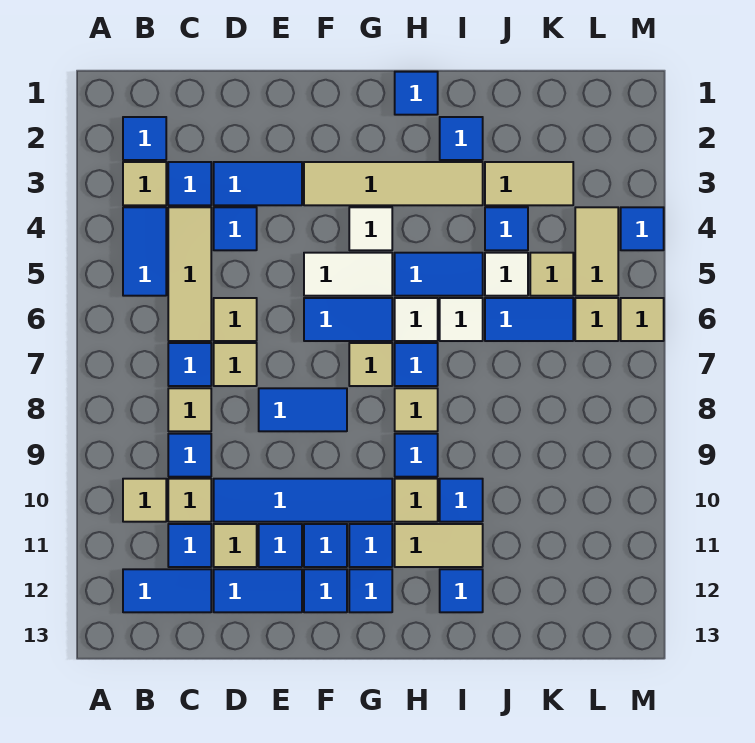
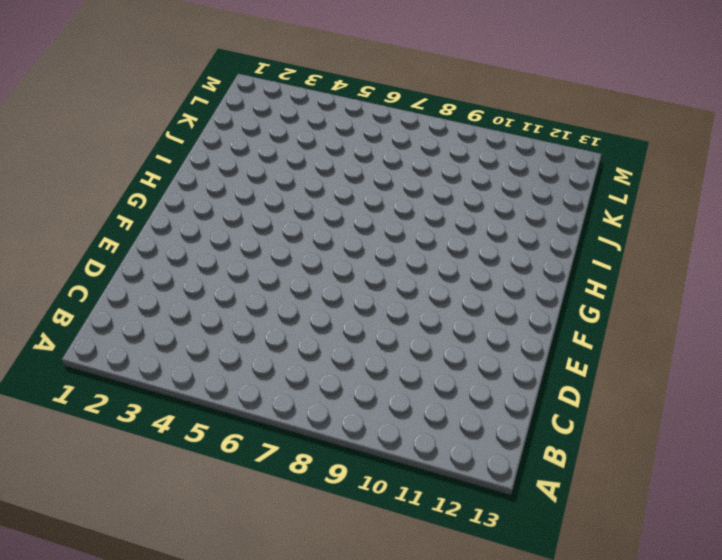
none -> blue 1x1 tile [123,117,166,160]
none -> tan 1x1 tile [123,162,166,205]
none -> blue 1x2 tile [123,207,166,296]
none -> tan 1x1 tile [123,479,166,522]

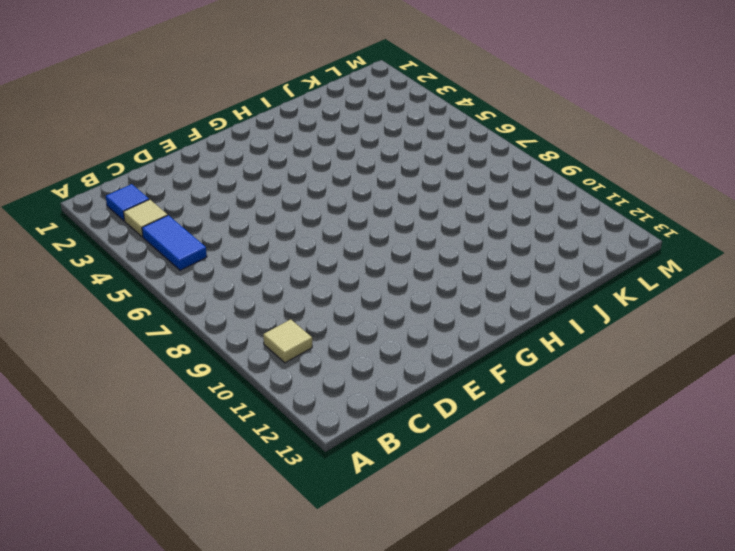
none -> blue 1x2 tile [123,569,211,612]
none -> blue 1x1 tile [168,162,211,205]
none -> tan 1x3 tile [168,207,211,341]
none -> blue 1x1 tile [168,343,211,386]

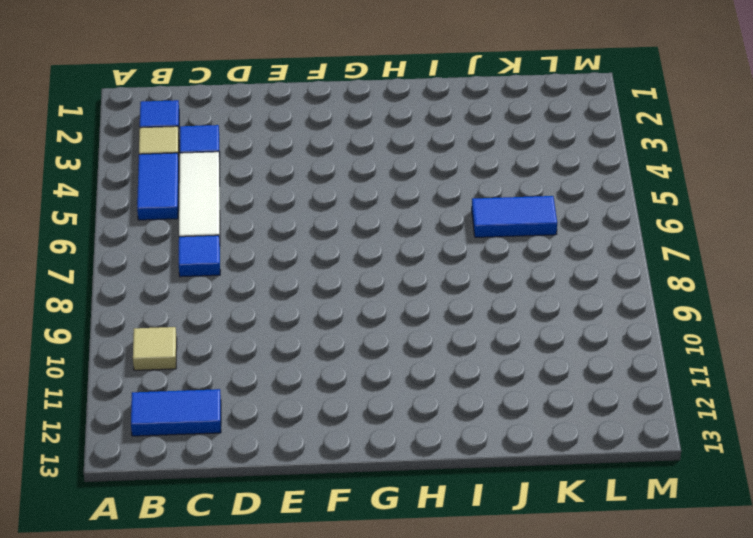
white 1x3 tile [179,152,220,239] -> tan 1x3 tile [168,207,211,341]
none -> tan 1x1 tile [168,388,211,431]
none -> blue 1x1 tile [168,434,211,477]
none -> tan 1x1 tile [168,479,211,522]
none -> blue 1x1 tile [168,524,211,567]

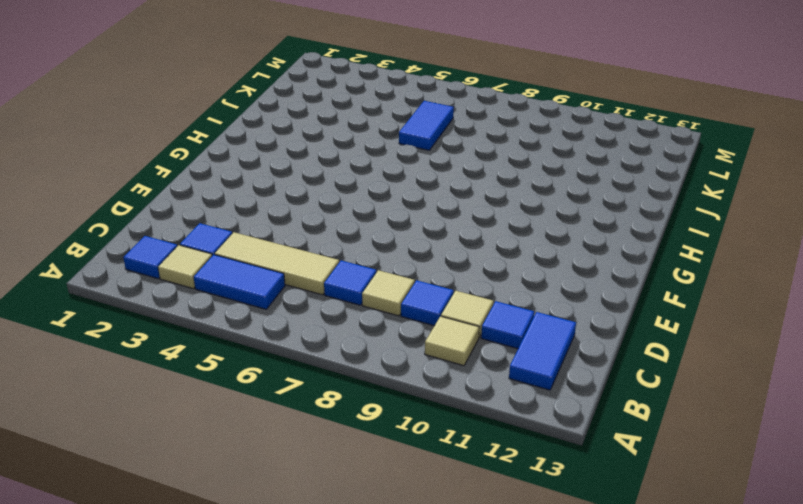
none -> blue 1x2 tile [214,162,302,205]
none -> blue 1x1 tile [214,207,257,250]
none -> tan 1x1 tile [214,298,257,341]
none -> tan 1x1 tile [214,343,257,386]

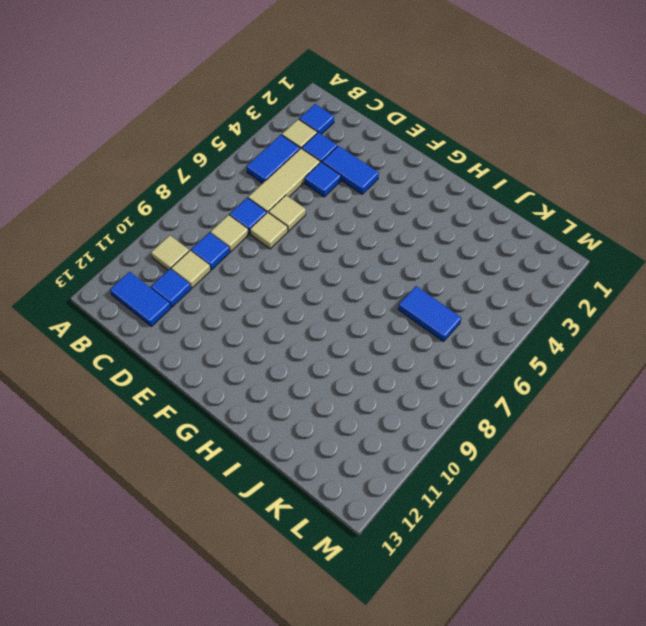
none -> blue 1x4 tile [214,479,392,522]
none -> tan 1x1 tile [214,524,257,567]
none -> blue 1x2 tile [214,569,302,612]
none -> blue 1x2 tile [259,388,347,431]

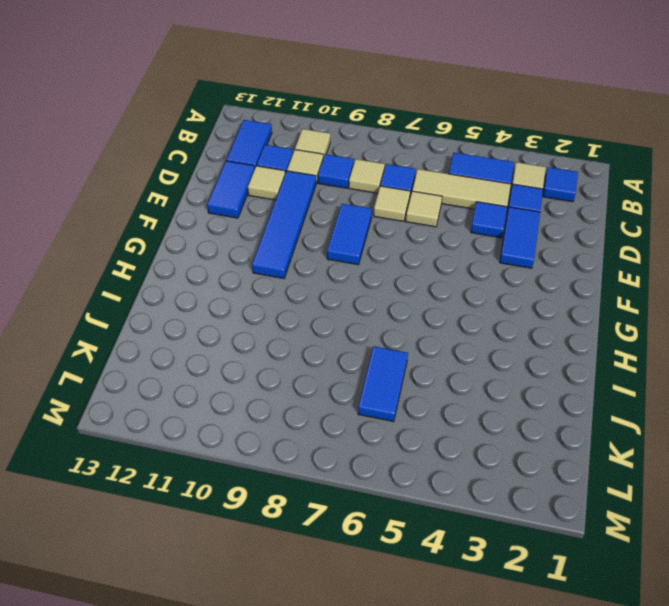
none -> blue 1x1 tile [259,524,302,567]
none -> tan 1x4 tile [304,162,483,205]
none -> white 1x2 tile [304,253,392,296]
none -> blue 1x2 tile [304,298,392,341]

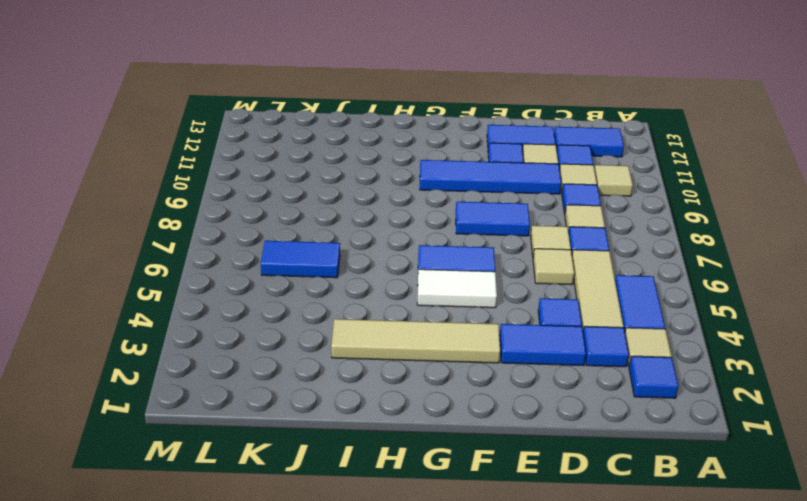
none -> blue 1x1 tile [304,524,347,567]
none -> blue 1x1 tile [304,569,347,612]
none -> white 1x1 tile [349,207,392,250]
none -> tan 1x1 tile [349,343,392,386]

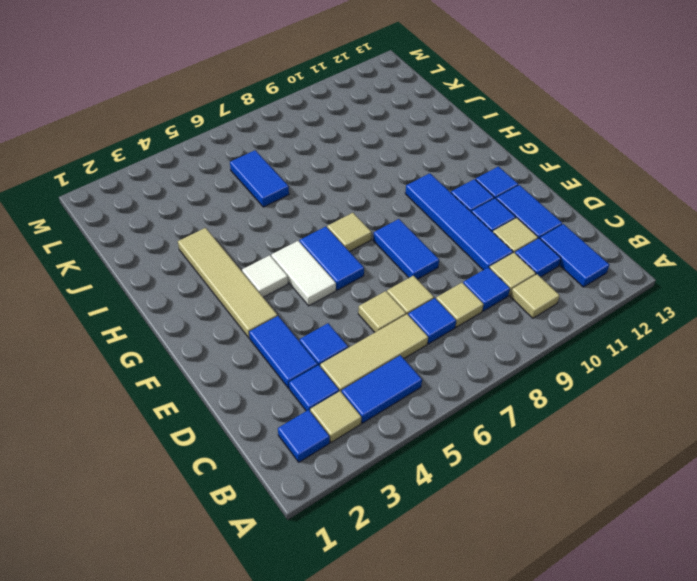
none -> blue 1x1 tile [349,524,392,567]
none -> blue 1x1 tile [349,569,392,612]
none -> blue 1x1 tile [395,72,438,115]
none -> blue 1x2 tile [395,253,483,296]

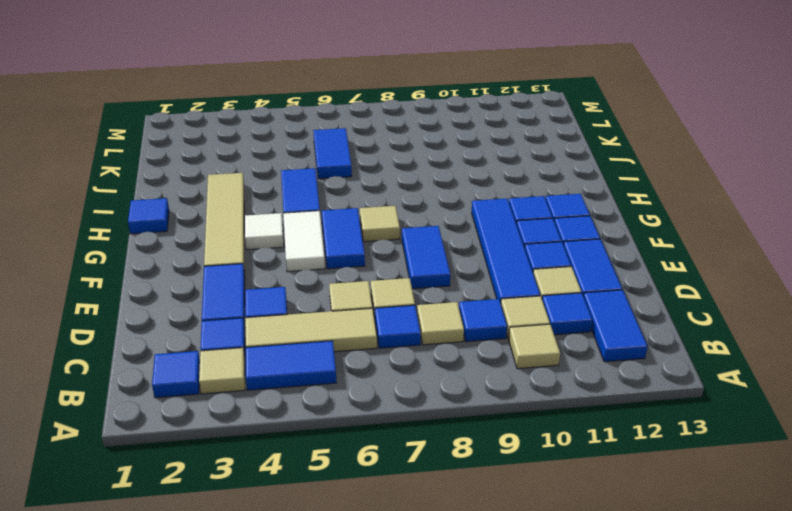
none -> white 1x1 tile [395,298,438,341]
none -> blue 1x1 tile [395,343,438,386]
none -> tan 1x1 tile [395,388,438,431]
none -> blue 1x1 tile [395,434,438,477]

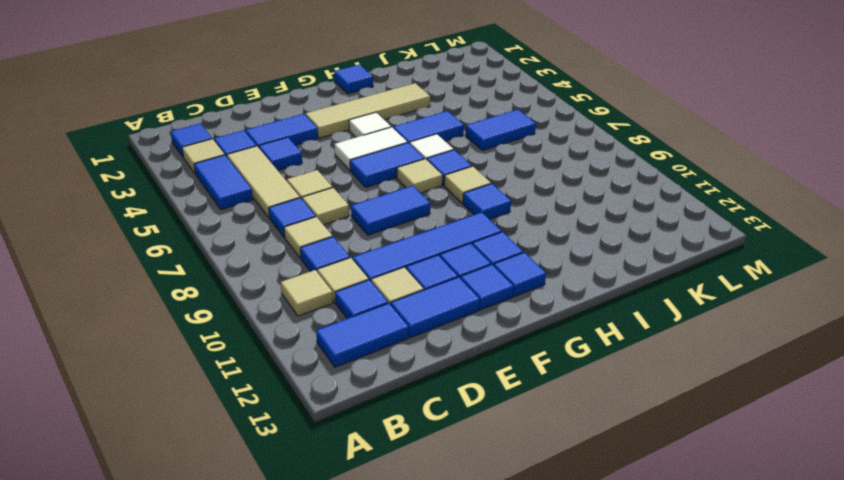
none -> tan 1x1 tile [395,479,438,522]
none -> tan 1x2 tile [395,524,483,567]
none -> blue 1x1 tile [440,117,483,160]
none -> white 1x1 tile [440,298,483,341]

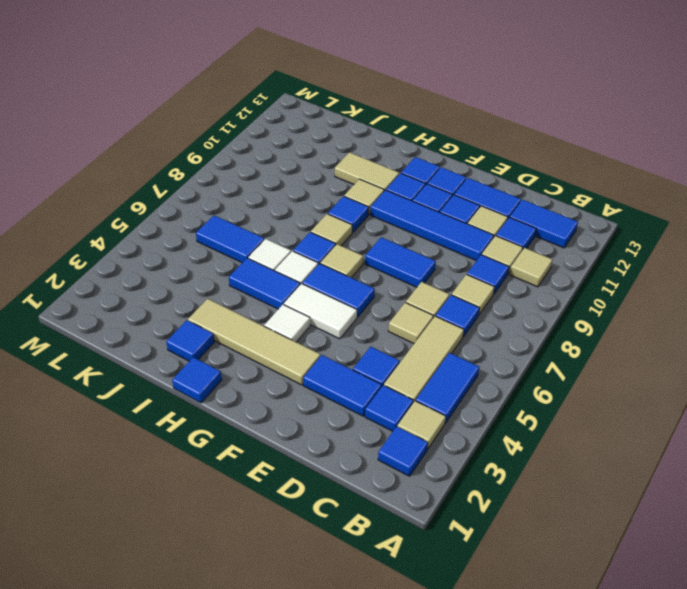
none -> blue 1x1 tile [440,479,483,522]
none -> blue 1x1 tile [440,569,483,612]
none -> tan 1x2 tile [485,162,573,205]
none -> blue 1x1 tile [485,207,528,250]

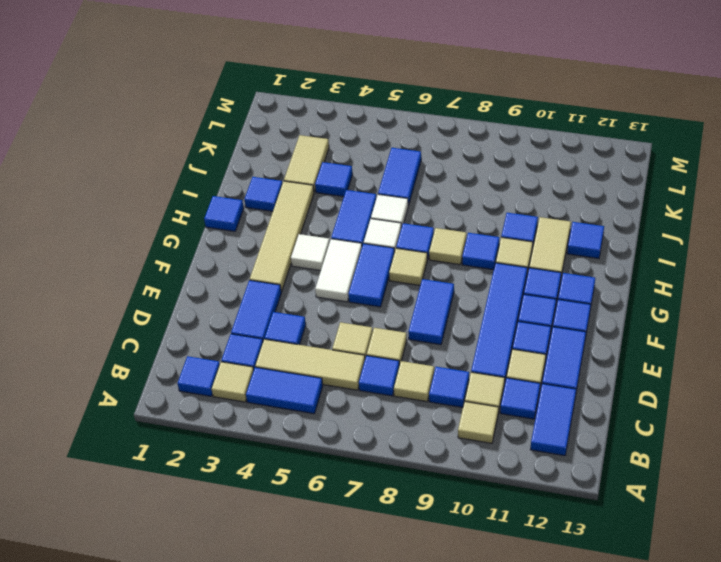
none -> white 1x1 tile [485,253,528,296]
none -> tan 1x1 tile [530,253,573,296]
none -> tan 1x2 tile [575,207,618,296]
none -> tan 1x1 tile [575,298,618,341]

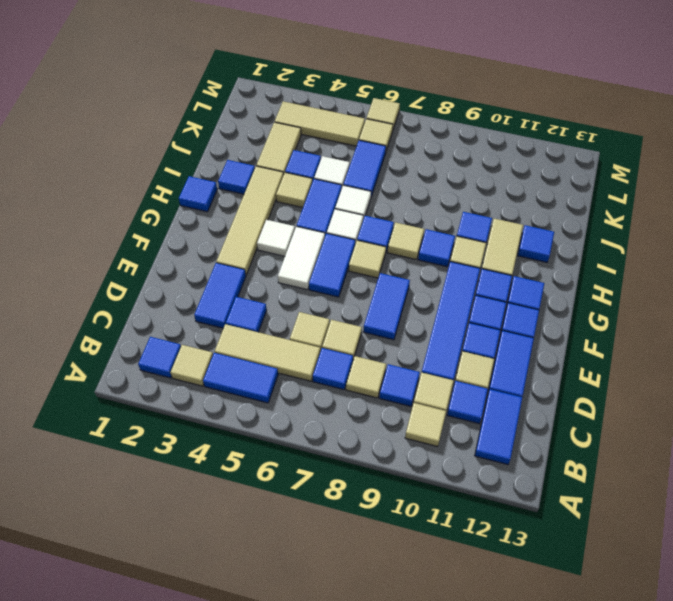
tan 1x1 tile [276,173,312,208] -> tan 1x1 tile moved to [530,253,573,296]
tan 1x3 tile [275,101,365,146] -> tan 1x2 tile [575,207,618,296]
none -> blue 1x1 tile [168,162,211,205]
none -> blue 1x1 tile [621,207,664,250]

